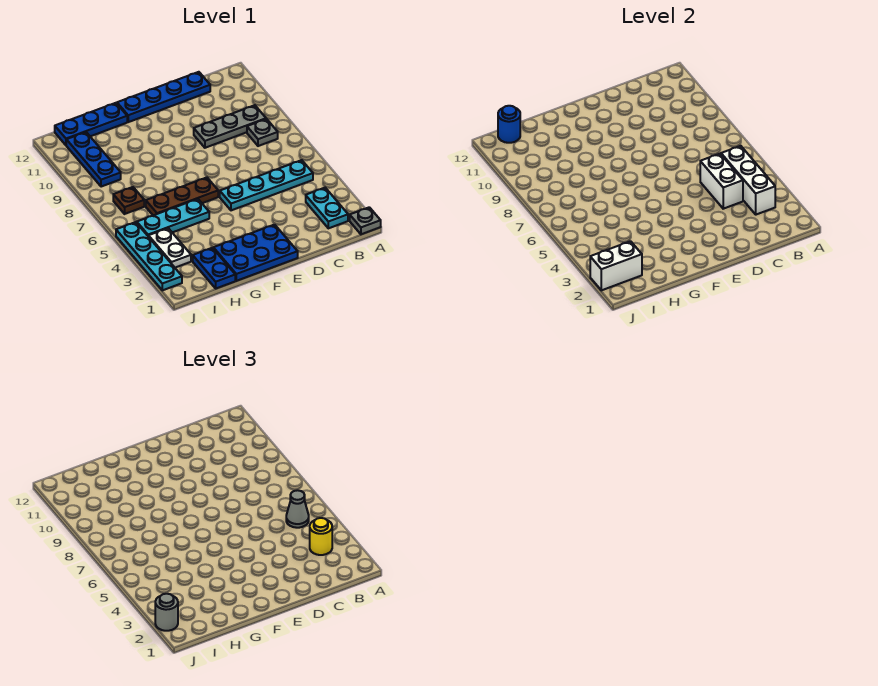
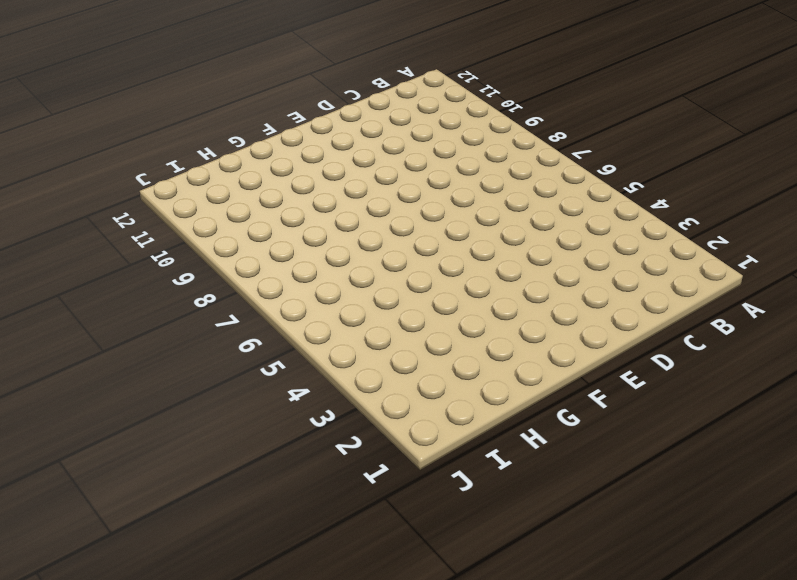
none -> grey 1x1 plate [350,207,381,234]
none -> cyan 1x2 plate [306,188,348,228]
none -> cyan 1x4 plate [220,160,313,210]

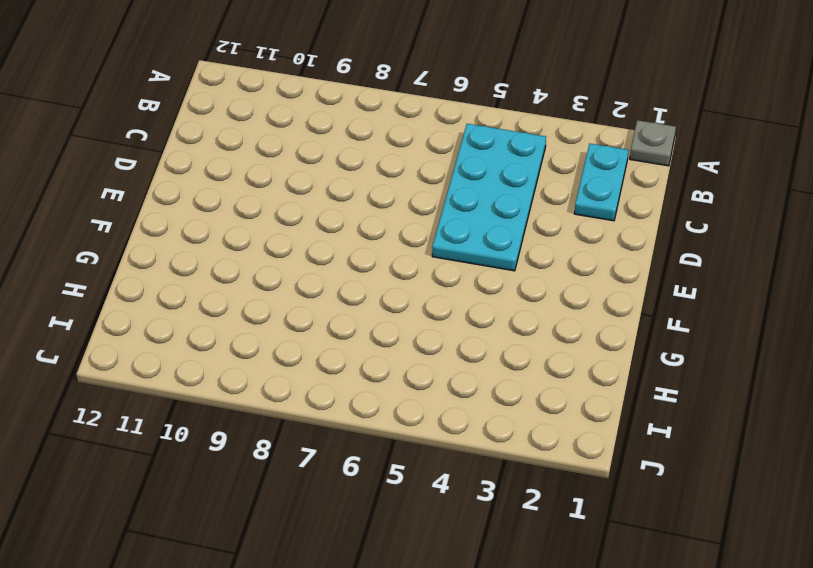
cyan 1x2 plate [575,144,628,221] -> cyan 1x2 plate turned to [306,188,348,228]
cyan 2x4 plate [432,124,546,271] -> cyan 1x4 plate [220,160,313,210]
none -> grey 1x1 plate [247,119,278,146]
none -> grey 1x3 plate [194,105,266,148]
none -> blue 1x4 plate [117,72,210,122]

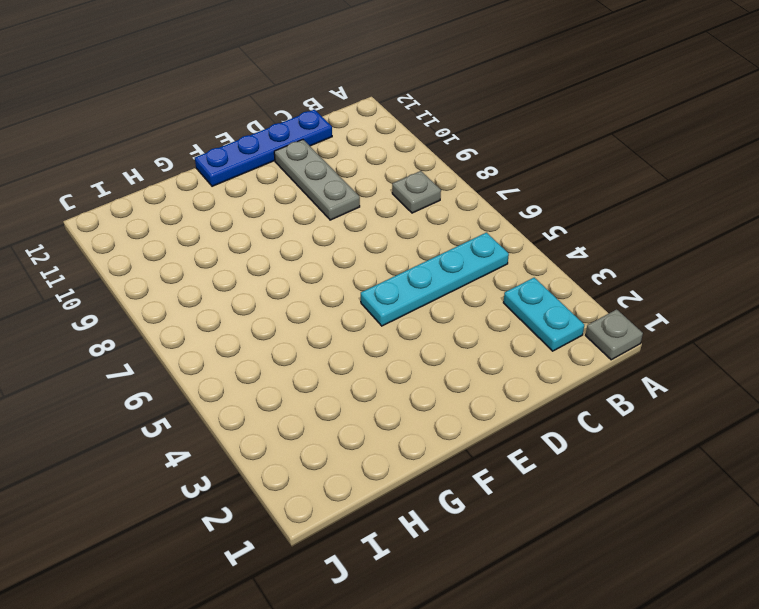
grey 1x3 plate [274,140,360,220] -> grey 1x3 plate turned to [194,105,266,148]
none -> blue 2x3 plate [213,225,298,281]
none -> brown 1x3 plate [146,178,218,215]
none -> cyan 1x3 plate [137,199,209,237]

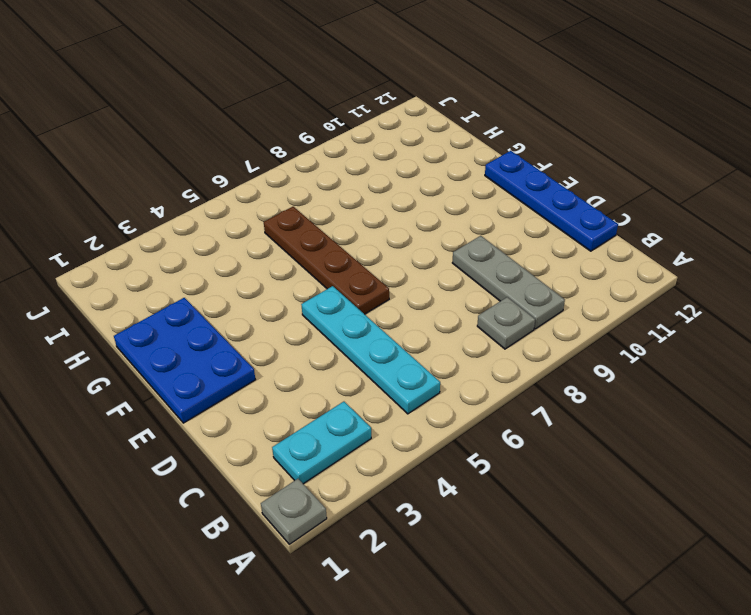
brown 1x4 plate [264,207,389,314] -> brown 1x3 plate [146,178,218,215]
none -> cyan 1x3 plate [137,199,209,237]
none -> blue 1x3 plate [55,103,127,145]
none -> blue 1x2 plate [193,248,235,288]

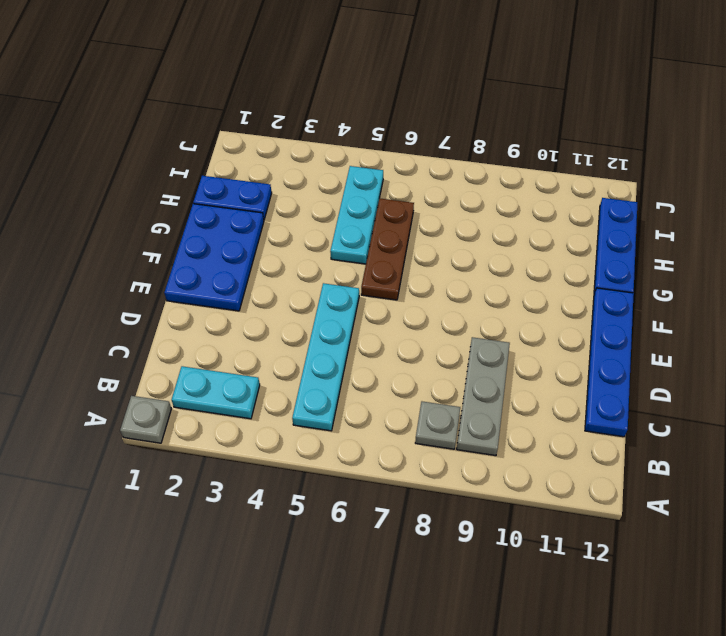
none -> white 1x2 plate [149,228,191,268]
none -> brown 1x1 plate [113,187,144,214]
none -> blue 1x3 plate [66,132,121,187]

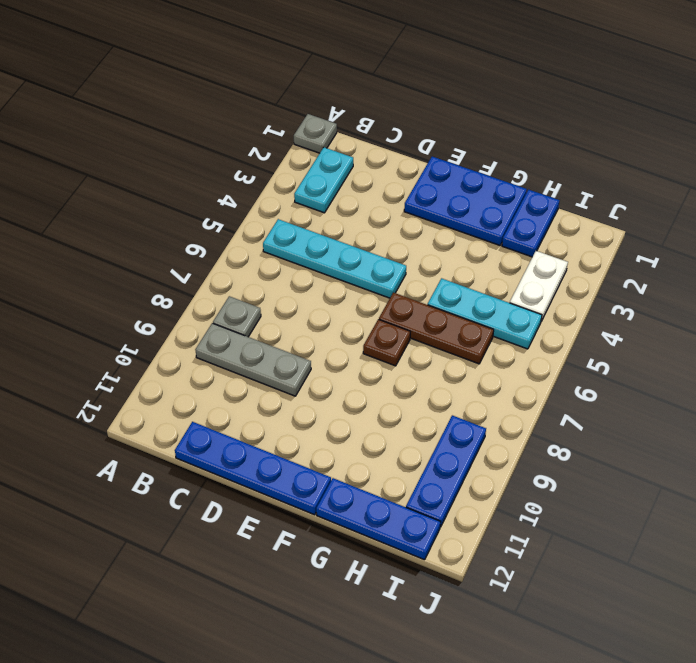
brown 1x1 plate [363,319,410,366] -> brown 1x1 plate moved to [113,187,144,214]
none -> cyan 1x4 plate [116,222,182,290]
none -> white 1x3 brick [721,146,775,215]
none -> white 1x2 brick [700,154,743,209]

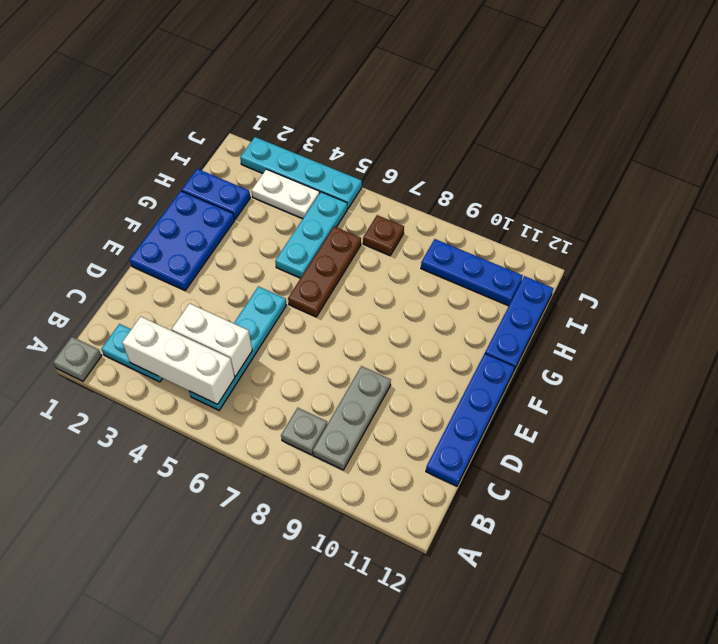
none -> white 1x2 brick [590,241,642,290]
none -> blue 1x1 round brick [498,106,520,143]
none -> yellow 1x1 round brick [310,518,332,555]

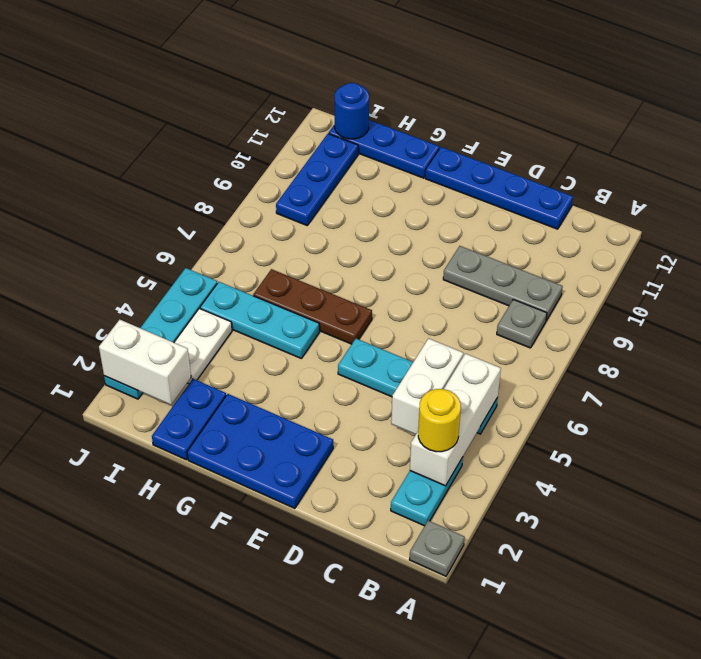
none -> brown 1x1 plate [113,187,144,214]
none -> grey 1x1 cone [286,490,309,528]
none -> grey 1x1 round brick [155,594,178,631]

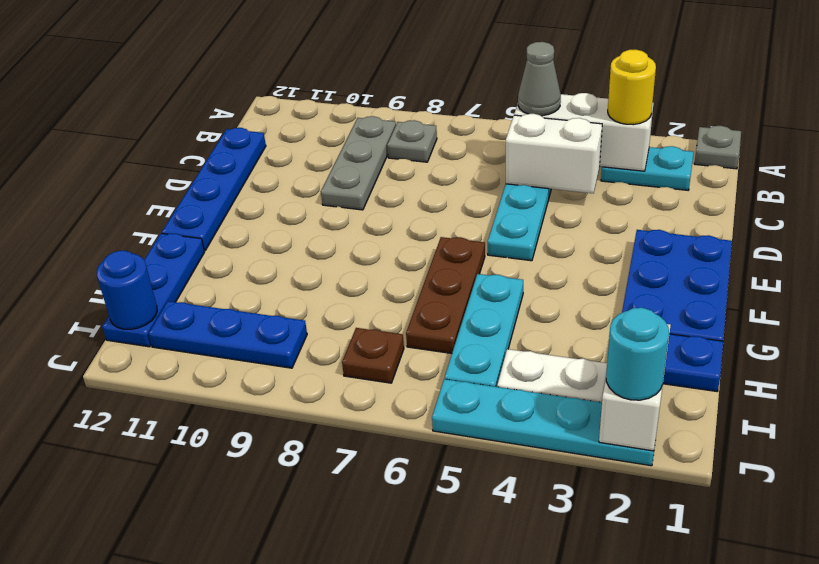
cyan 1x1 round brick [606,308,669,400] -> grey 1x1 round brick [155,594,178,631]

